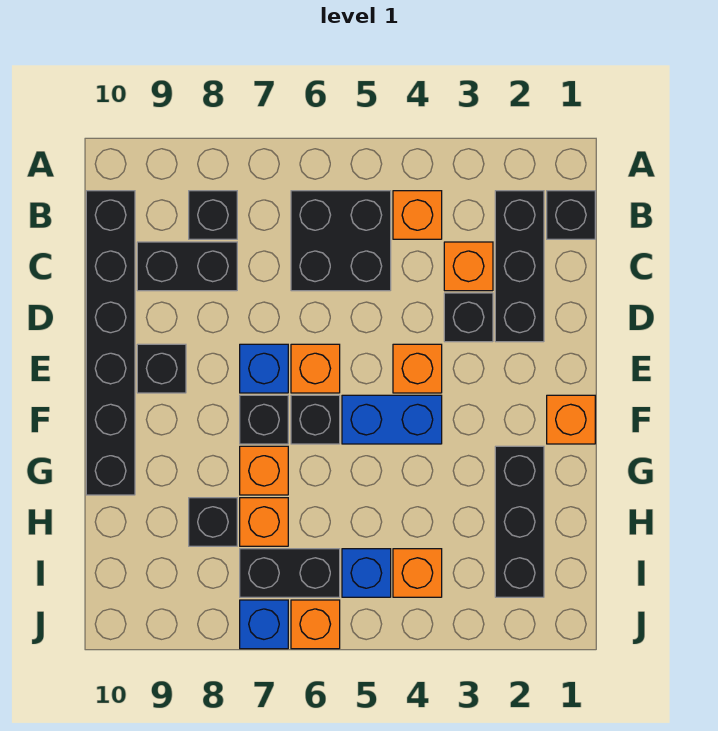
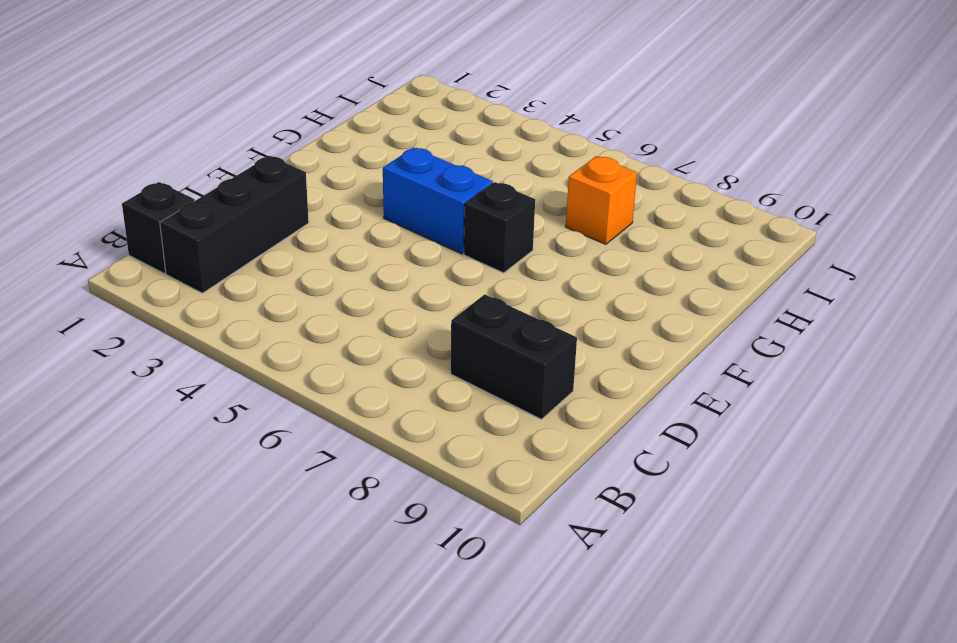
none -> orange 1x1 brick [393,191,442,239]
none -> black 2x2 brick [291,191,391,291]
none -> black 1x1 brick [189,191,237,239]

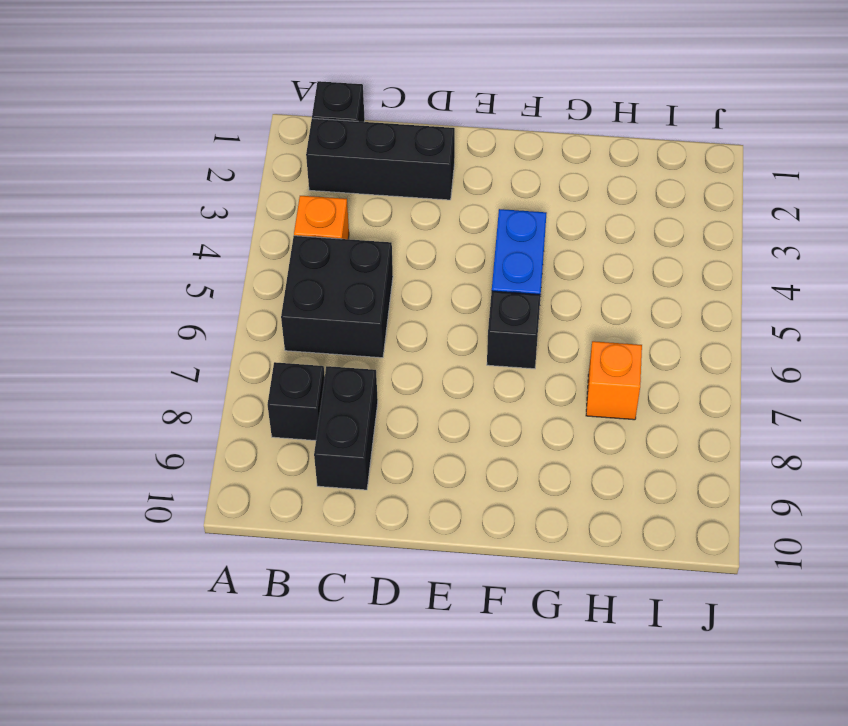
none -> black 1x6 brick [86,191,135,495]
none -> orange 1x1 brick [444,242,493,291]
none -> black 1x1 brick [444,293,493,342]

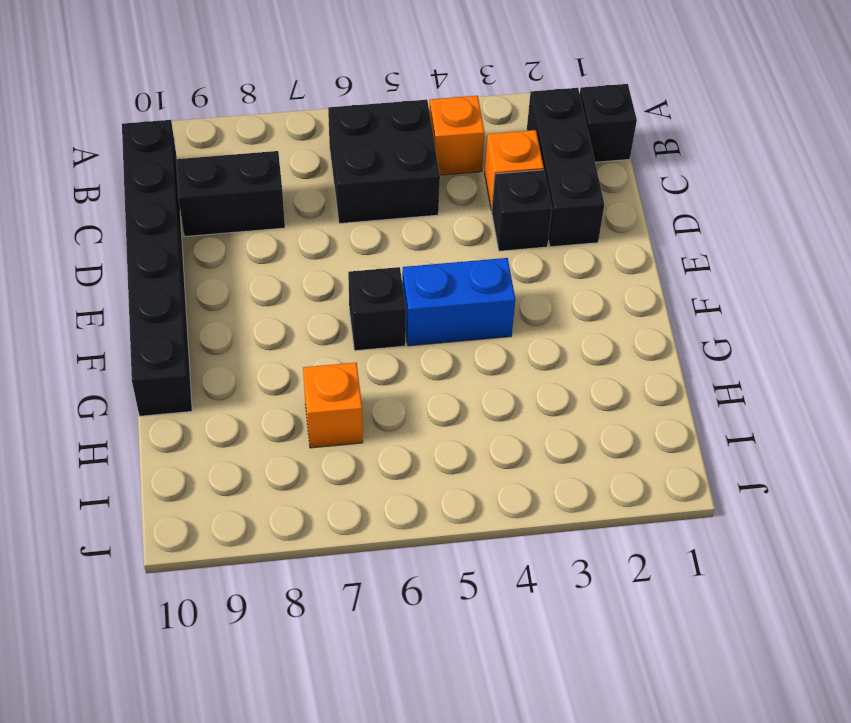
none -> black 1x1 brick [189,191,237,239]
none -> orange 1x1 brick [393,344,442,393]
none -> orange 1x1 brick [291,344,340,393]

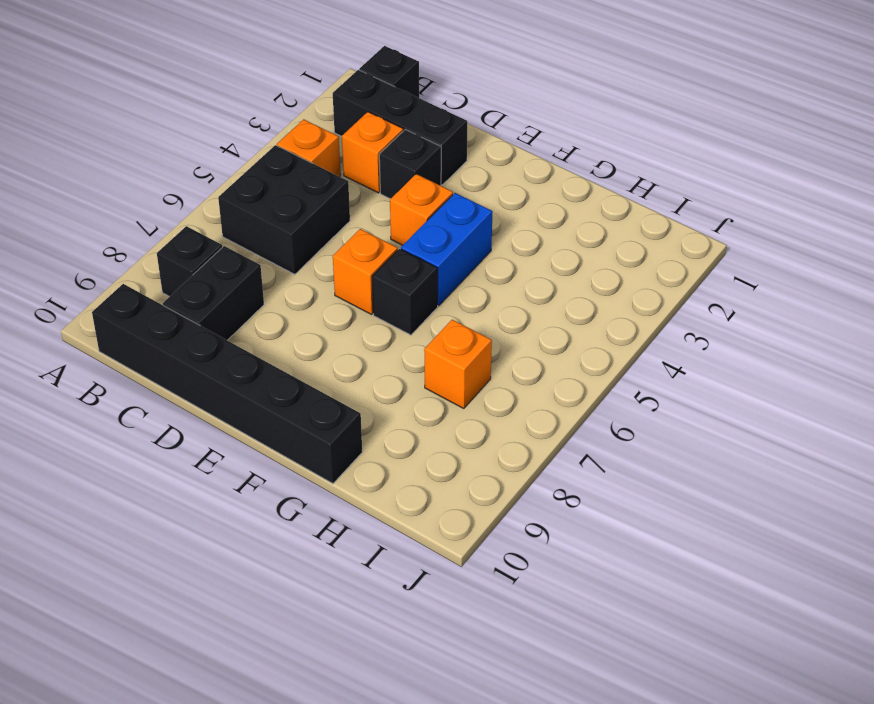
none -> blue 1x1 brick [240,344,288,393]
none -> black 1x1 brick [137,344,186,393]
none -> orange 1x1 brick [547,395,595,444]

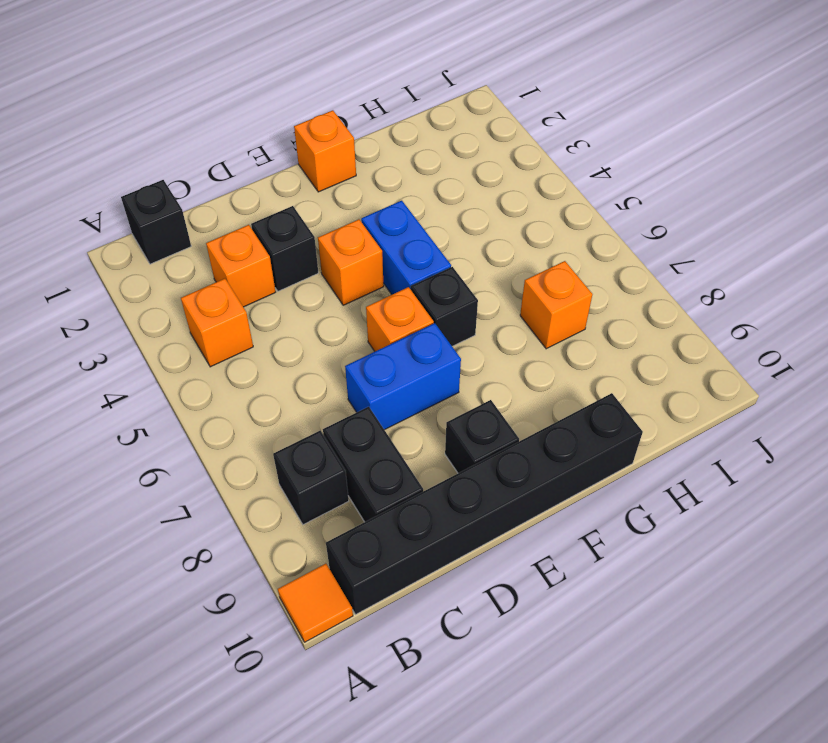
orange 1x1 tile [278,564,353,642] -> none
blue 1x2 brick [345,323,461,430] -> blue 1x1 brick [240,344,288,393]
none -> black 1x3 brick [495,191,544,342]
none -> black 2x2 brick [291,191,391,291]
none -> black 1x1 brick [240,395,288,444]

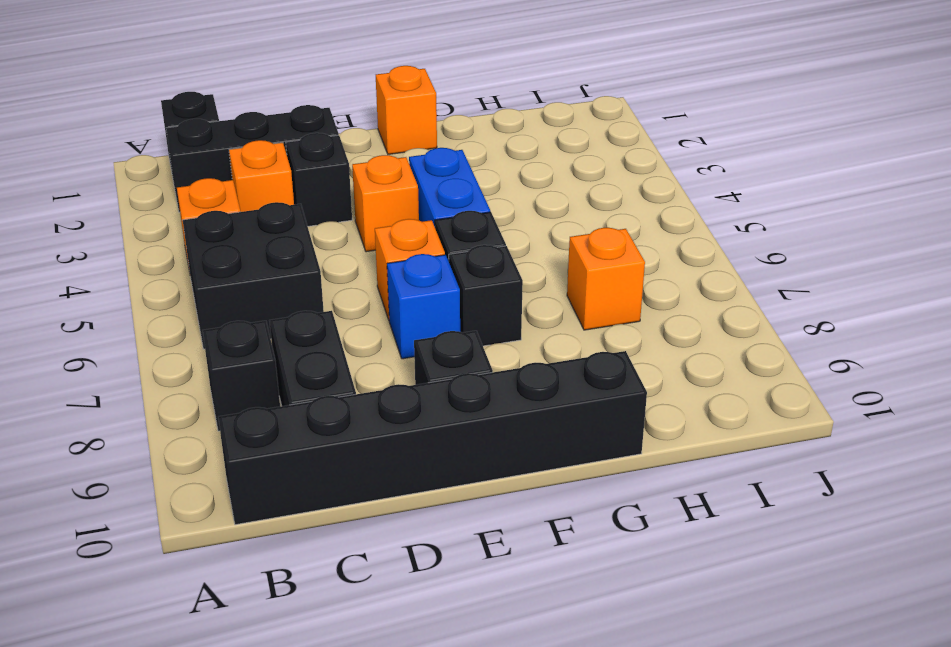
none -> black 1x3 brick [495,446,544,597]
none -> orange 1x1 brick [240,446,288,495]
none -> black 1x1 brick [189,498,237,546]

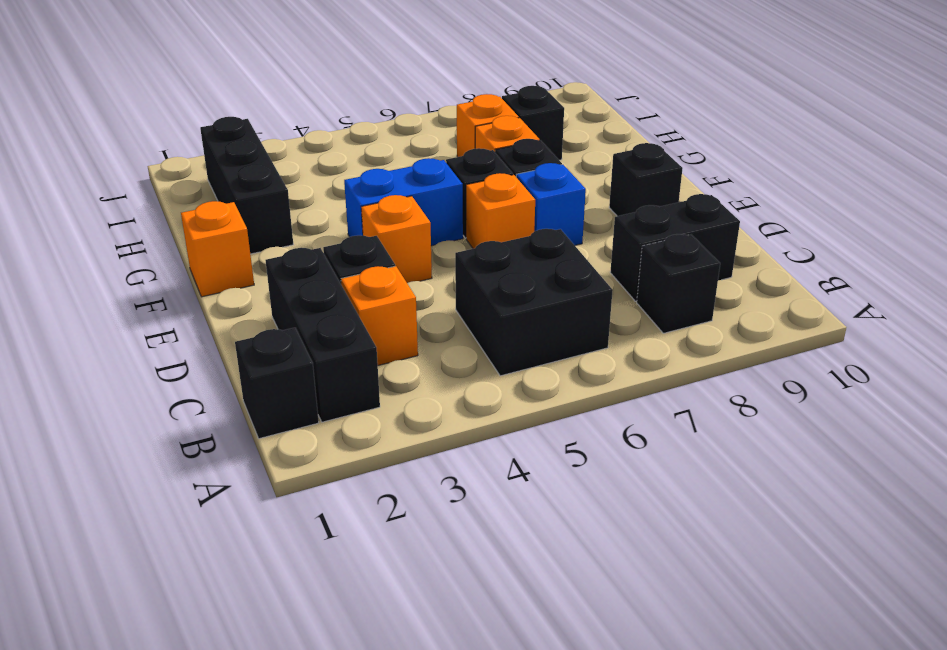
none -> orange 1x1 brick [393,191,442,239]
none -> black 1x6 brick [86,191,135,495]
none -> orange 1x1 brick [393,549,442,597]

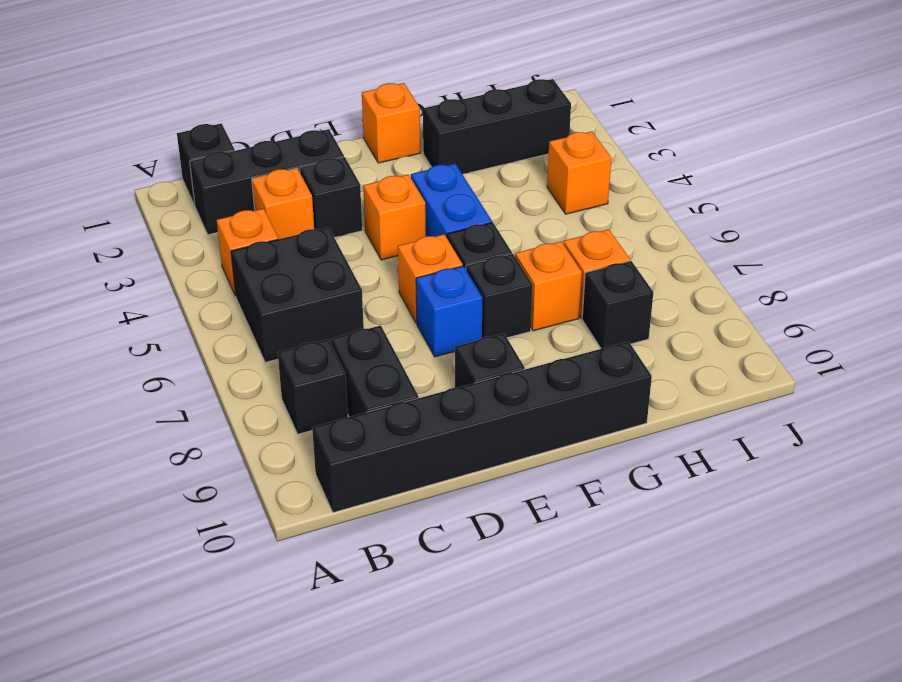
none -> blue 1x1 brick [342,549,391,597]
none -> black 1x2 brick [240,549,340,597]
none -> orange 1x1 brick [291,600,340,649]

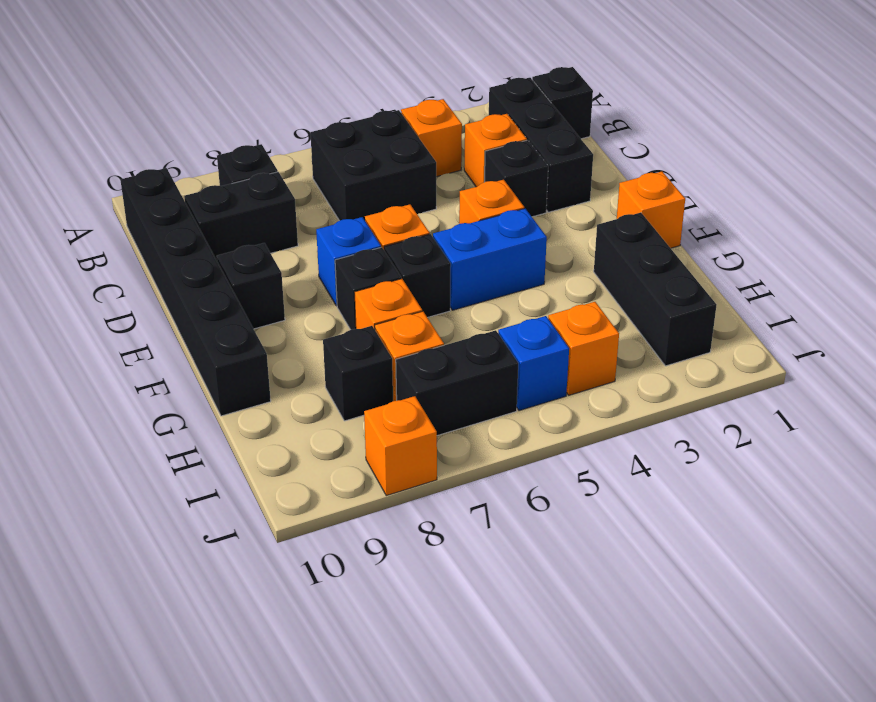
orange 1x1 brick [364,396,437,496] -> orange 1x1 brick moved to [291,600,340,649]
none -> blue 1x1 brick [240,600,288,649]

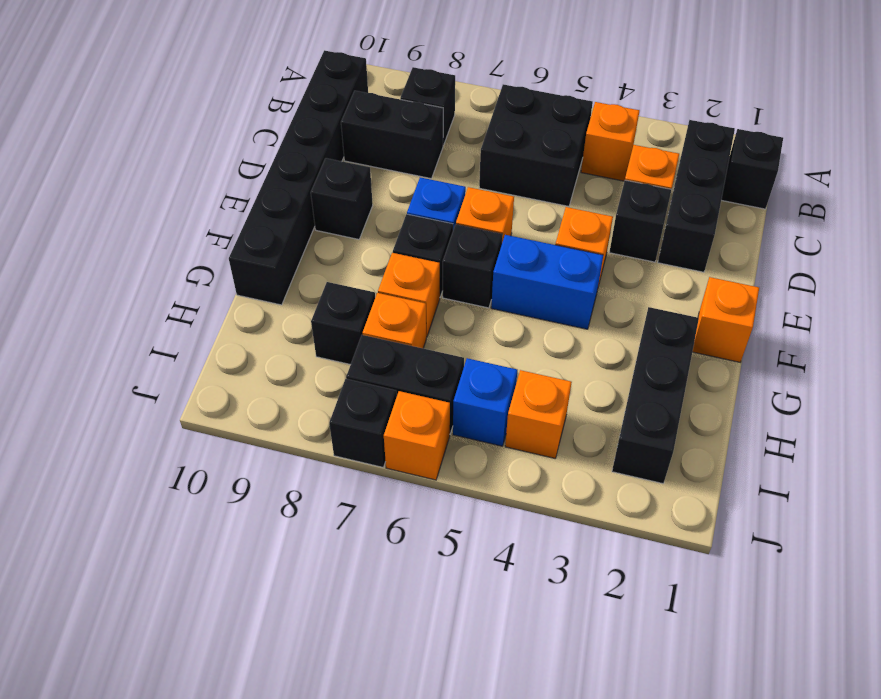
black 1x1 brick [329,379,397,467] -> blue 1x1 brick [240,600,288,649]

